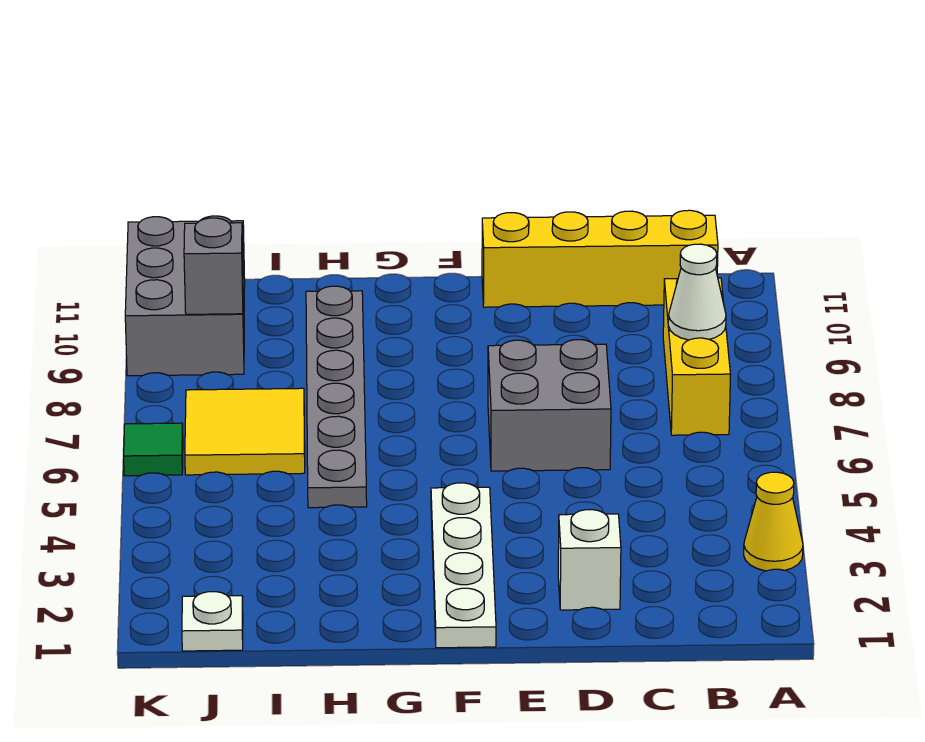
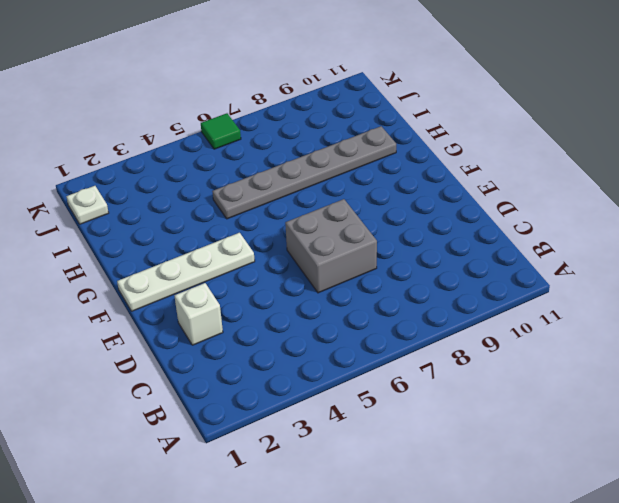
none -> yellow 1x1 cone [744,472,803,571]
none -> yellow 1x3 brick [663,278,730,435]
none -> yellow 1x4 brick [482,210,718,307]

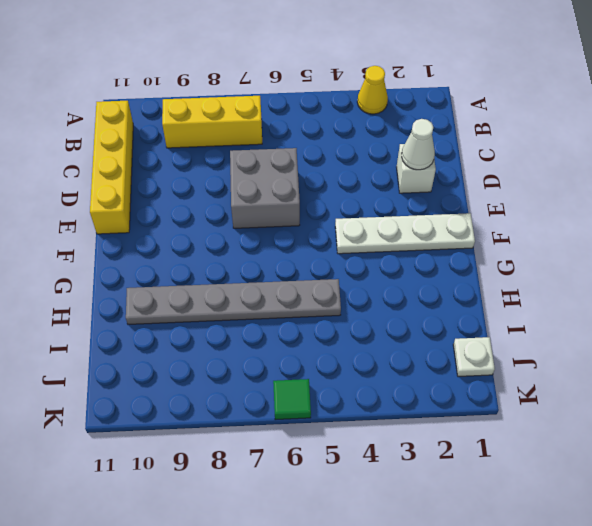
white 1x1 cone [402,119,435,170] -> white 1x1 cone moved to [668,244,726,340]
none -> yellow 2x2 tile [185,388,305,475]
none -> grey 2x3 brick [125,216,245,376]
none -> grey 1x1 brick [184,218,243,314]

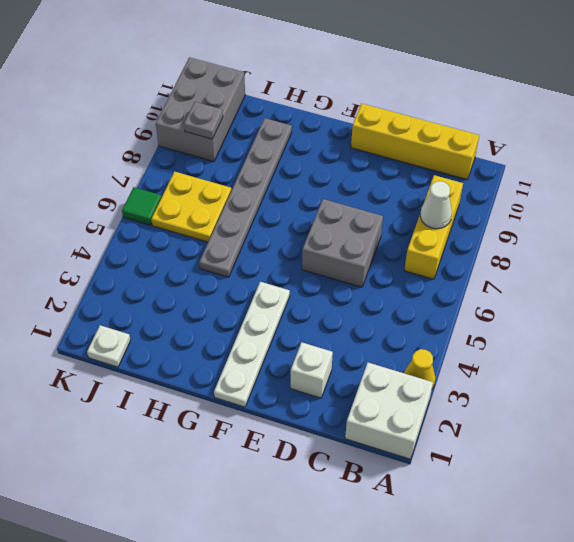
white 2x2 brick [345,363,433,459] -> none
yellow 2x2 plate [151,172,231,242] -> yellow 2x2 tile [185,388,305,475]
grey 1x1 plate [184,102,223,139] -> grey 1x1 brick [184,218,243,314]

